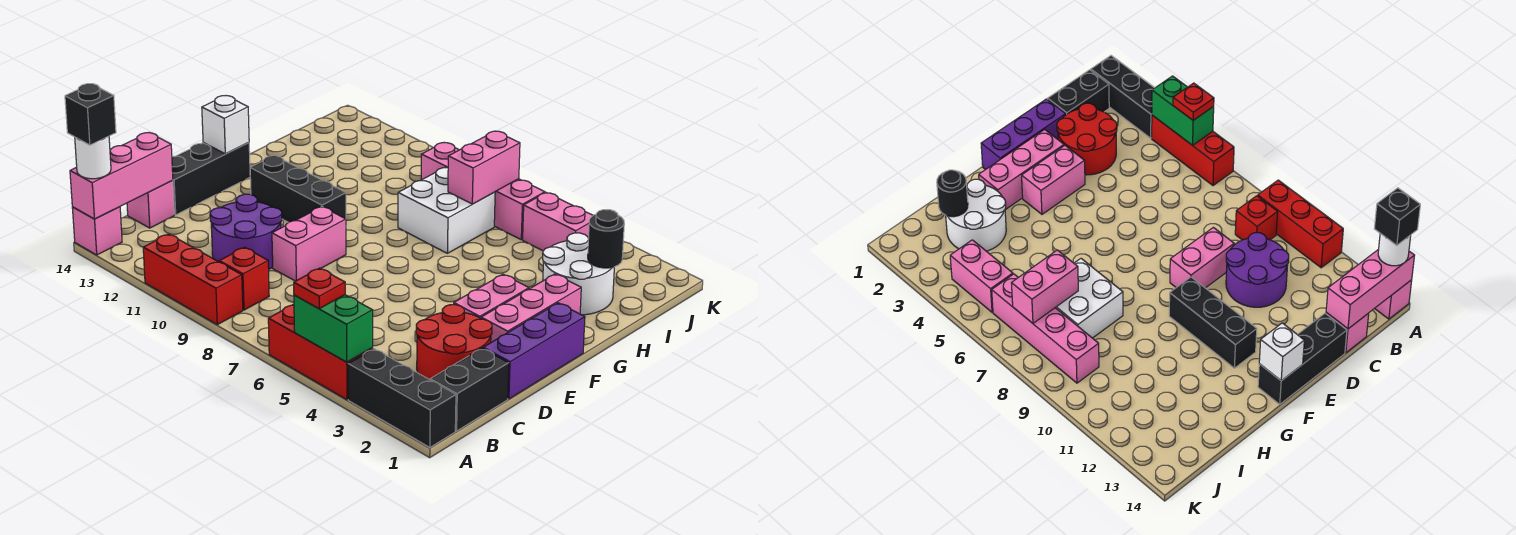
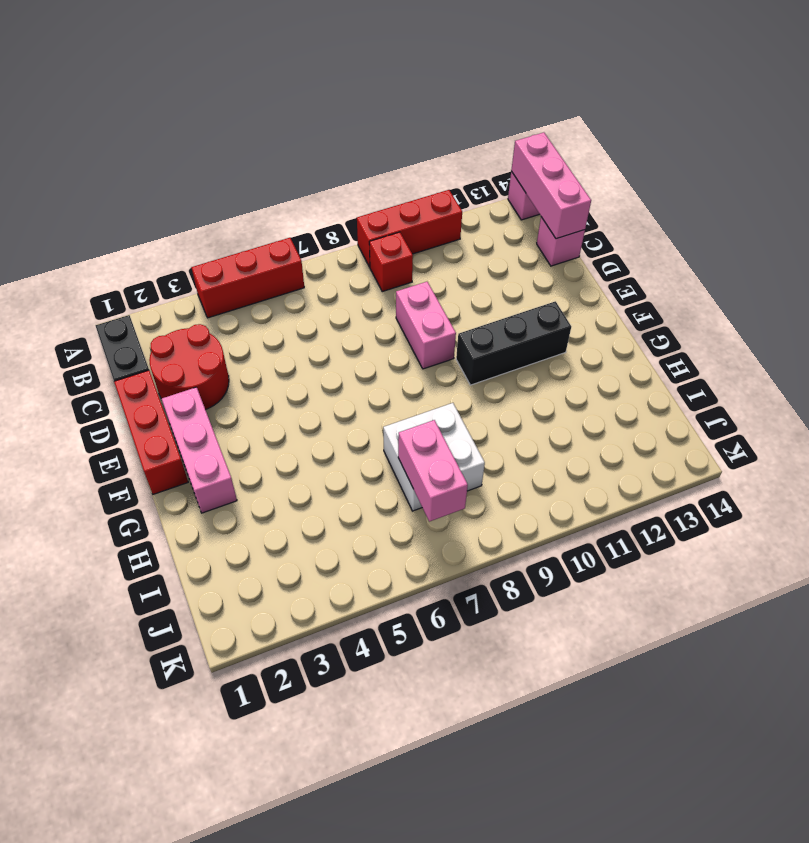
red 1x3 brick [114,370,188,494] -> purple 1x3 brick [483,303,585,399]
none -> black 1x3 brick [348,349,456,447]
none -> purple 2x2 round brick [210,194,282,269]
none -> black 1x3 brick [172,142,250,215]

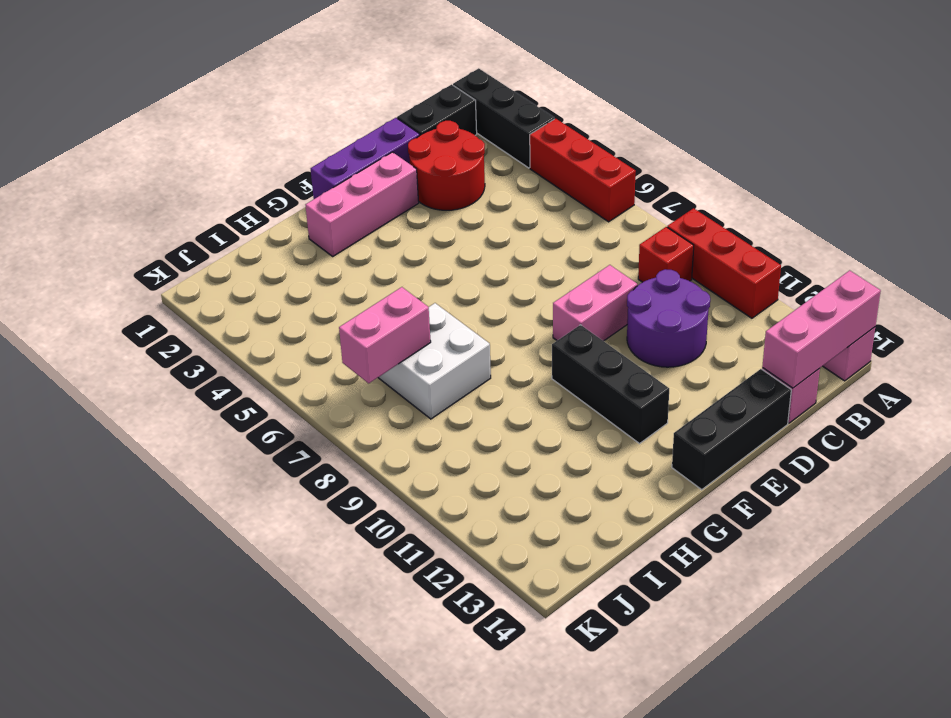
none -> pink 1x2 brick [454,274,529,318]
none -> white 2x2 round brick [543,233,614,315]
none -> pink 1x2 brick [523,193,593,251]

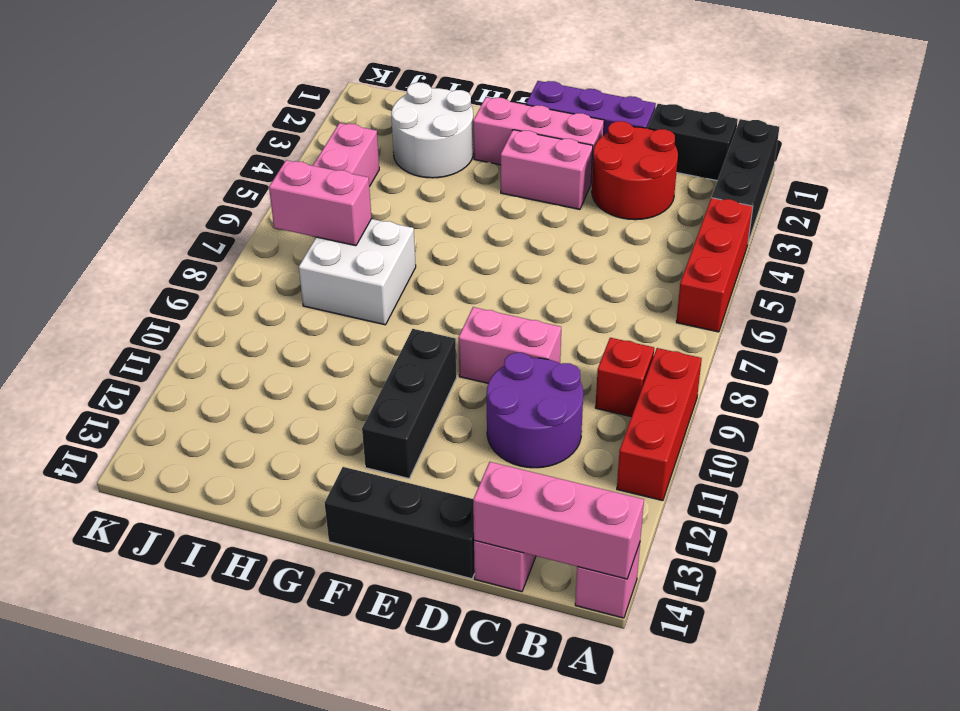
none -> pink 1x4 brick [421,143,545,240]
none -> green 1x2 brick [294,295,373,362]
none -> white 1x1 brick [202,96,249,154]

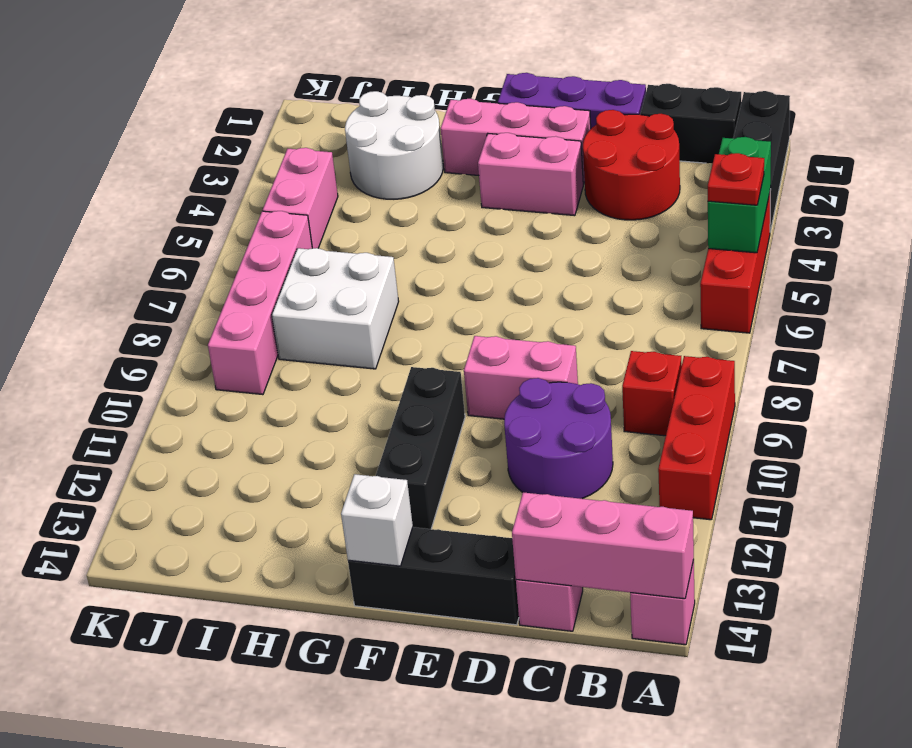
none -> black 1x1 round brick [588,210,624,268]
none -> pink 1x2 brick [448,131,520,204]
none -> white 1x1 round brick [75,136,111,179]

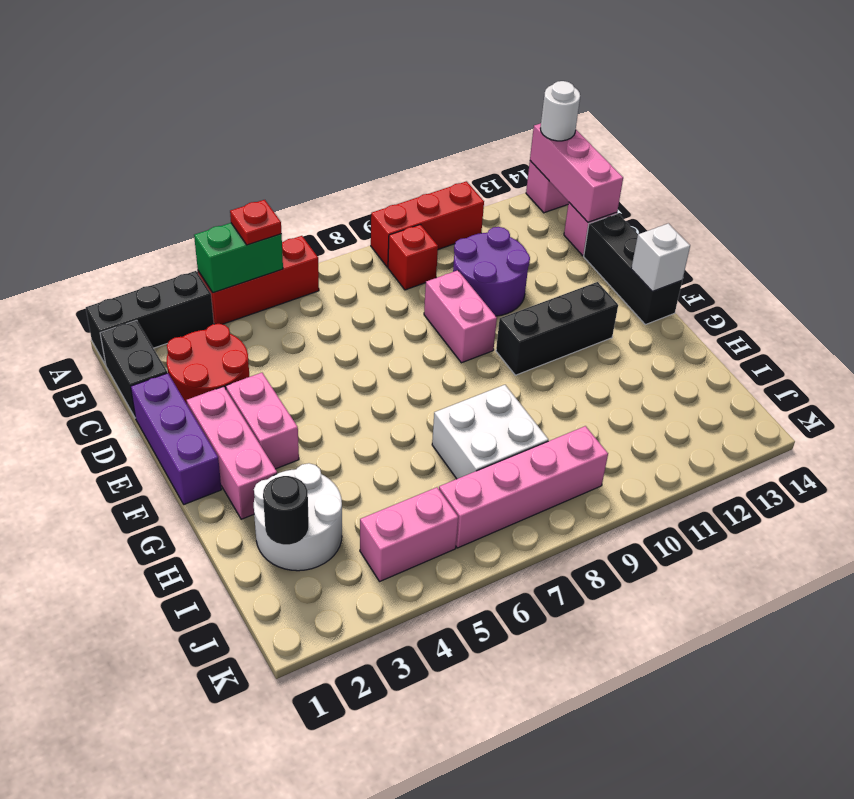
none -> pink 1x2 brick [448,131,520,204]
none -> black 1x1 brick [65,84,116,145]

